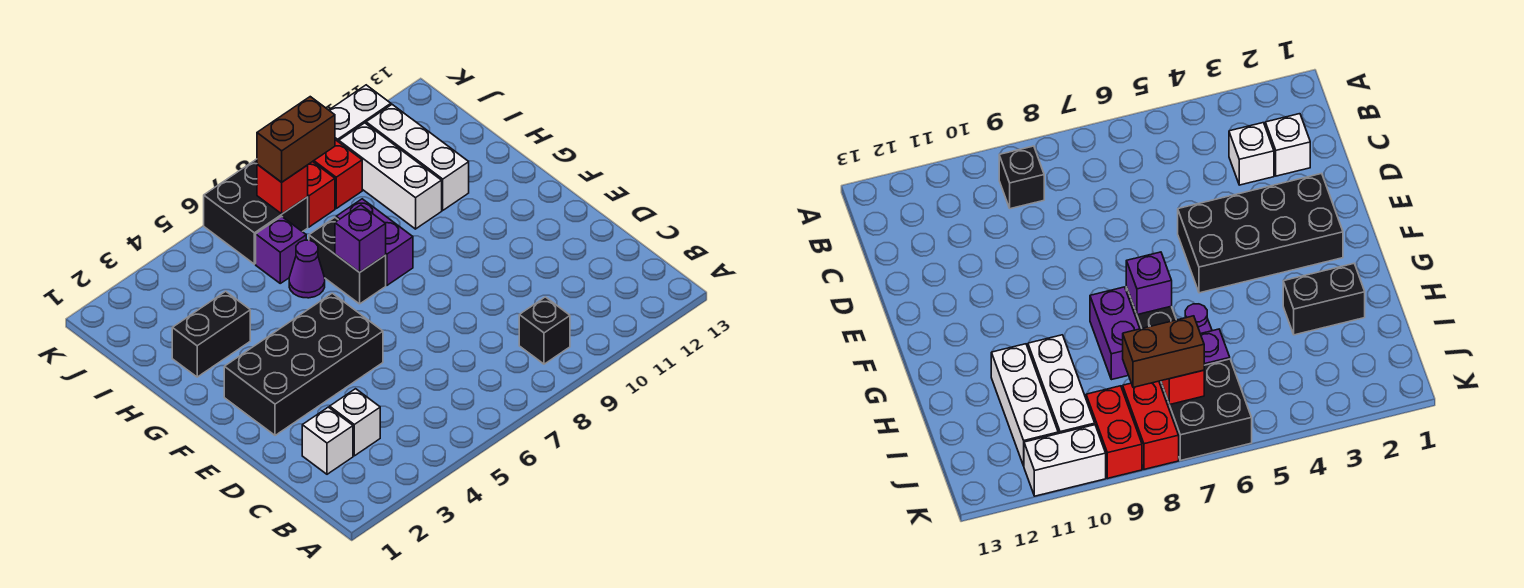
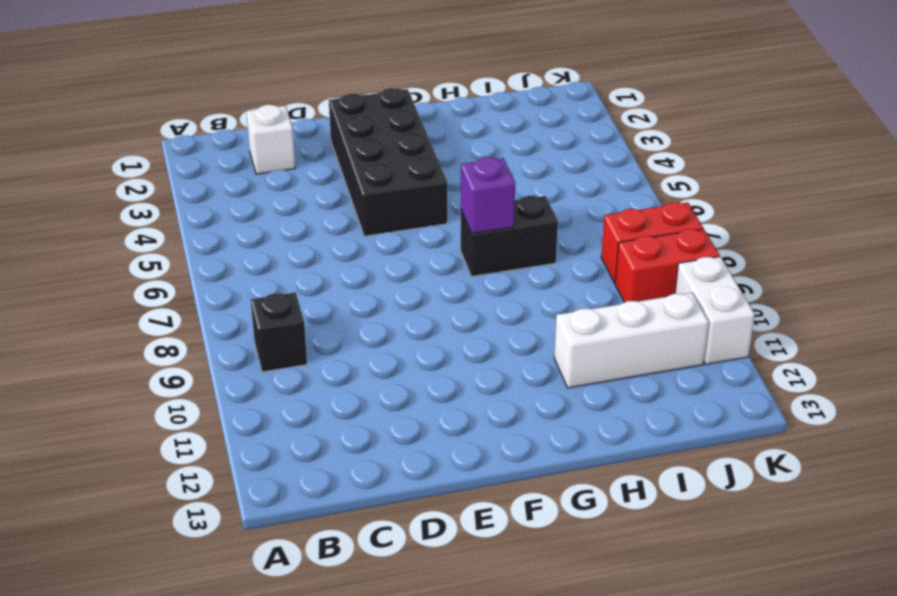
none -> white 1x1 brick [330,389,380,456]
none -> purple 1x2 brick [336,199,413,285]
none -> black 1x2 brick [172,291,250,377]

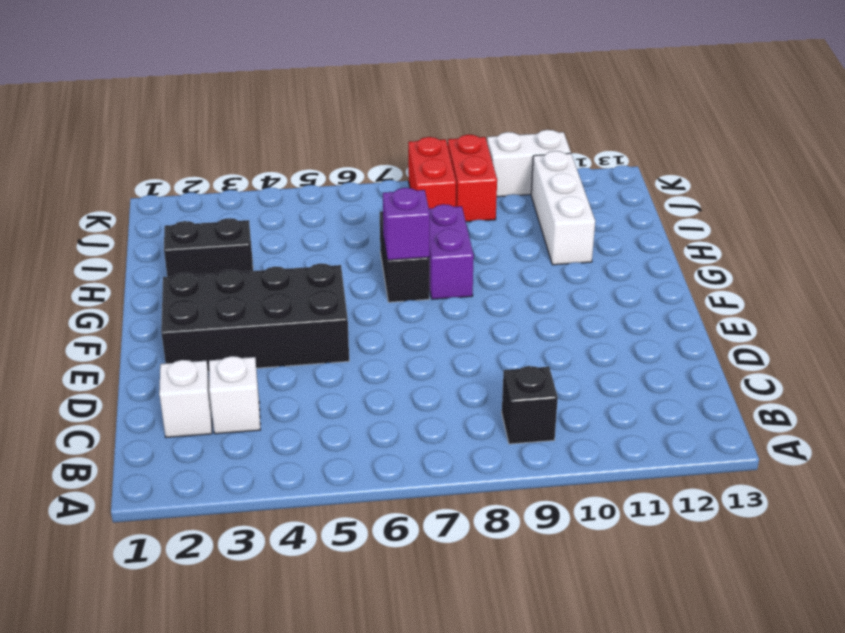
none -> purple 1x1 cone [289,240,325,298]
none -> white 1x3 brick [339,123,442,229]
none -> purple 1x1 brick [256,216,306,283]

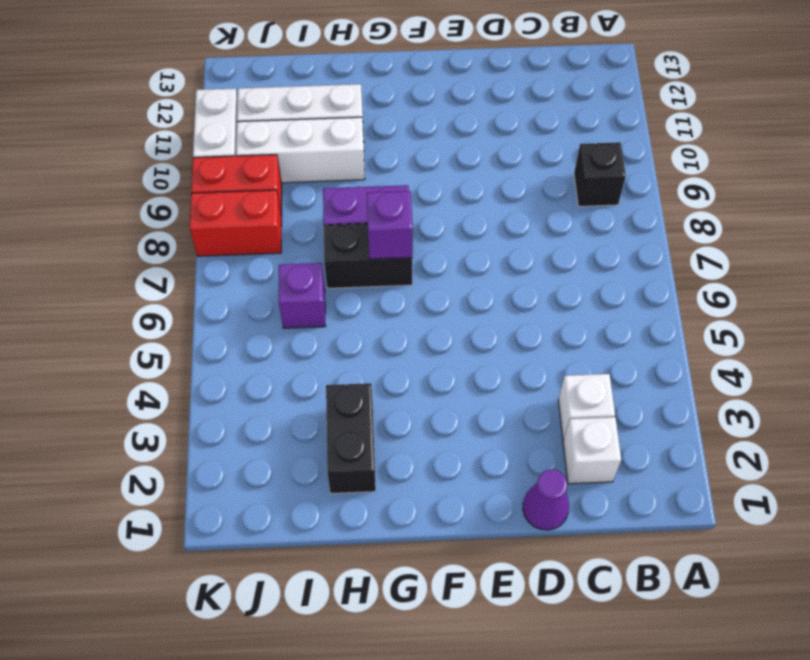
purple 1x1 cone [523,469,569,530] -> purple 1x1 cone moved to [289,240,325,298]
none -> black 2x4 brick [224,293,383,435]
none -> black 2x2 brick [204,159,308,264]
none -> red 1x1 brick [257,164,308,214]

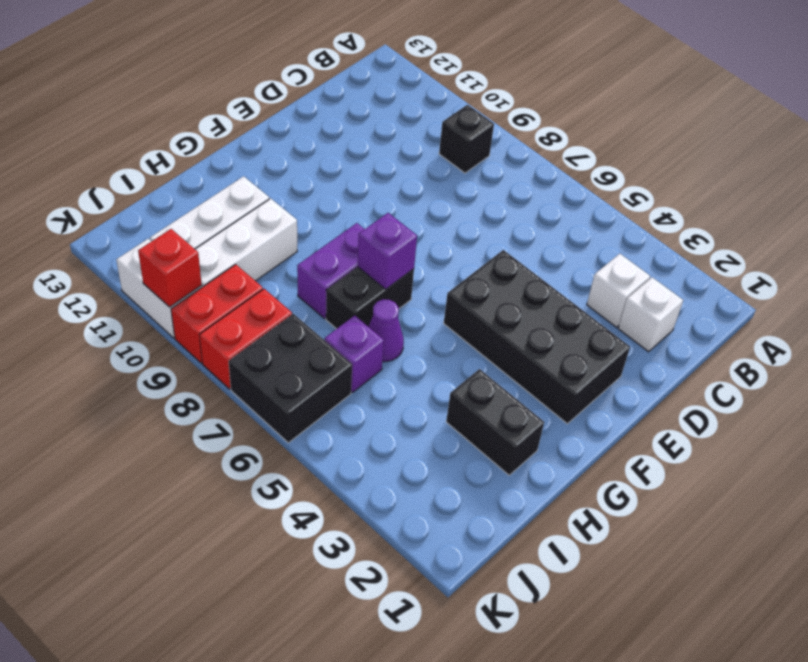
red 1x1 brick [138,229,202,307] -> red 1x1 brick moved to [257,164,308,214]
none -> brown 1x2 brick [257,97,335,182]

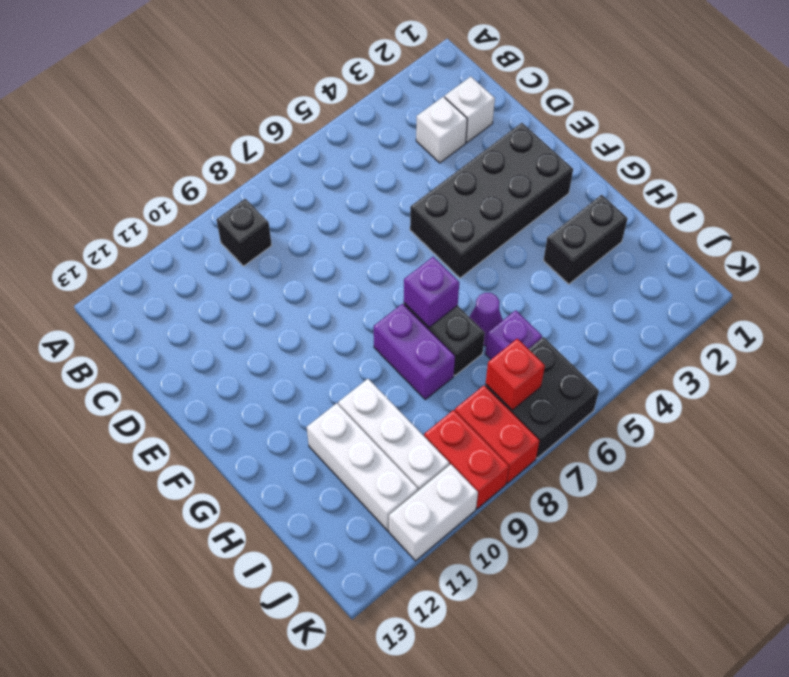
none -> brown 1x2 brick [257,97,335,182]

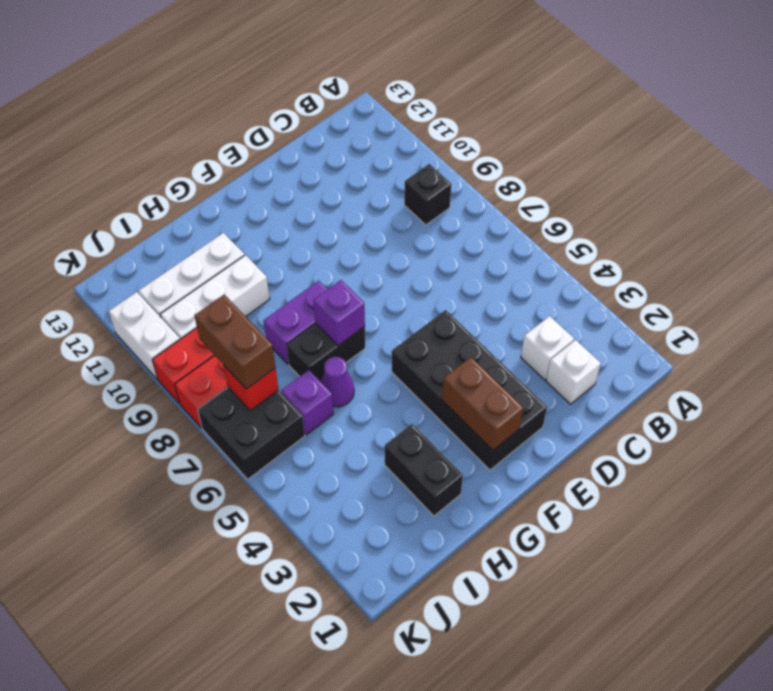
brown 1x2 brick [442,357,523,450] -> none

